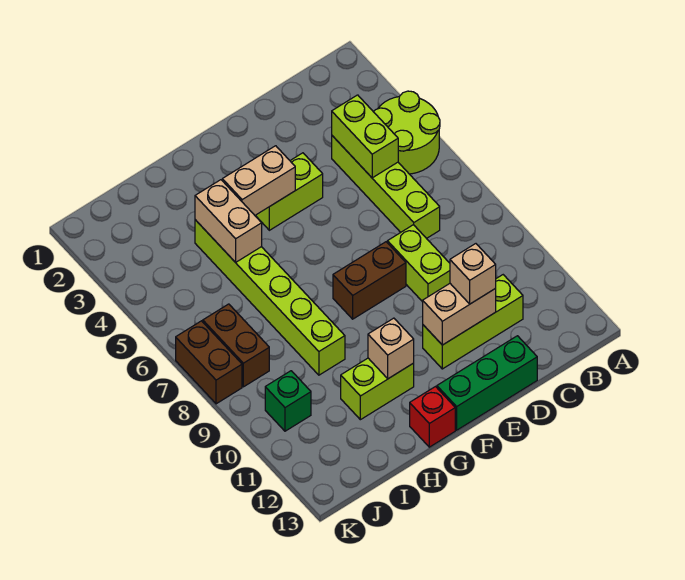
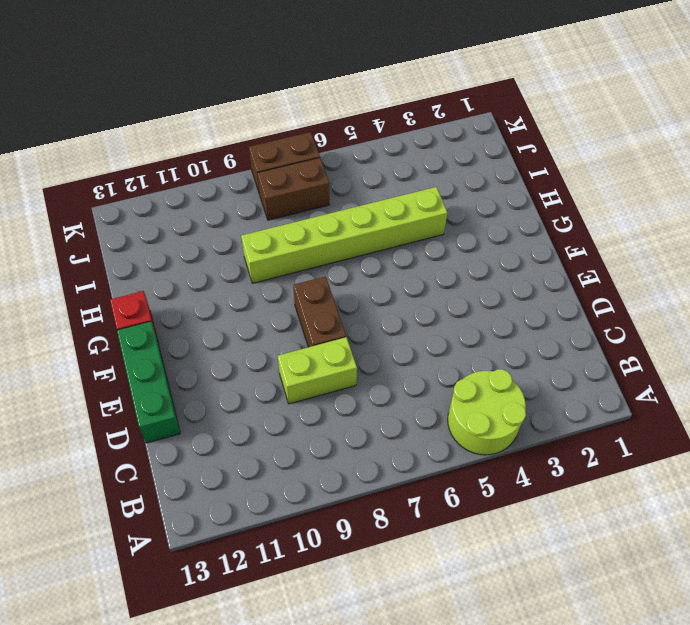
none -> lime 1x4 brick [332,136,440,238]
none -> lime 1x3 brick [423,275,523,369]
none -> lime 1x2 brick [255,153,323,230]

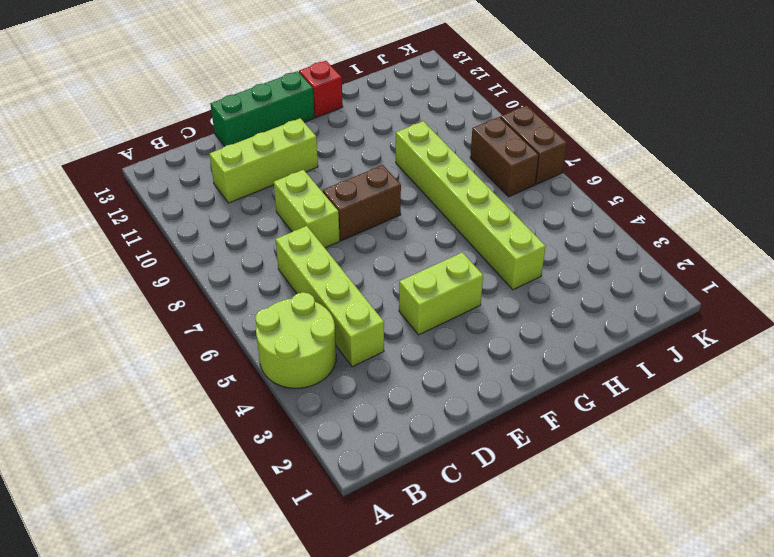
none -> lime 1x2 brick [341,358,414,420]
none -> green 1x1 brick [265,371,311,431]
none -> lime 1x2 brick [332,95,398,178]

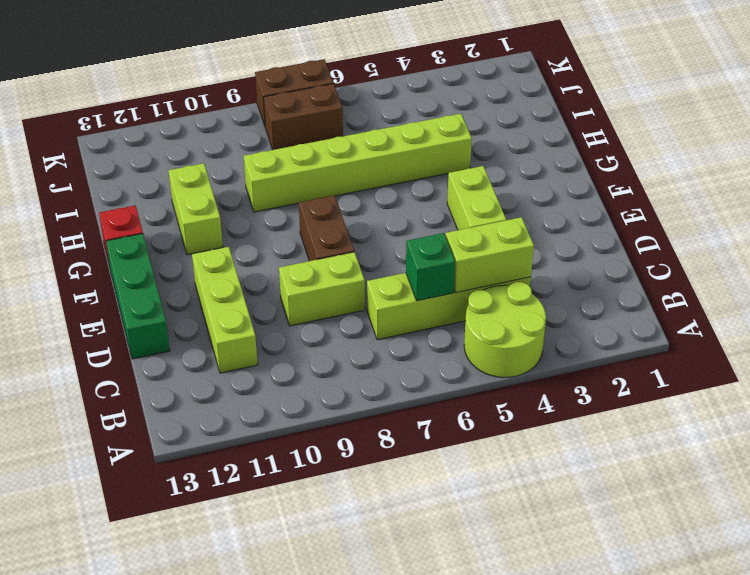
green 1x1 brick [406,233,455,301] -> green 1x1 brick moved to [265,371,311,431]
none -> tan 1x2 brick [423,284,496,345]
none -> tan 1x2 brick [222,146,295,215]
none -> tan 1x1 brick [368,318,414,379]

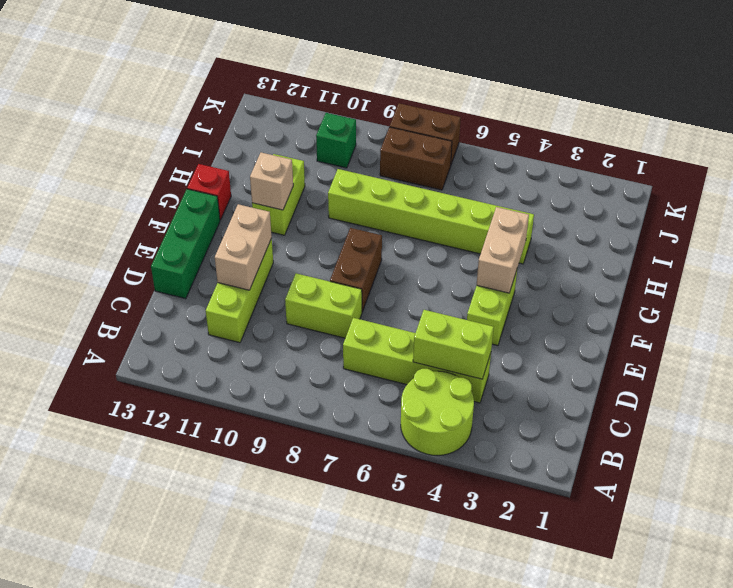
none -> tan 1x2 brick [195,180,262,262]
none -> tan 1x1 brick [450,244,496,304]

